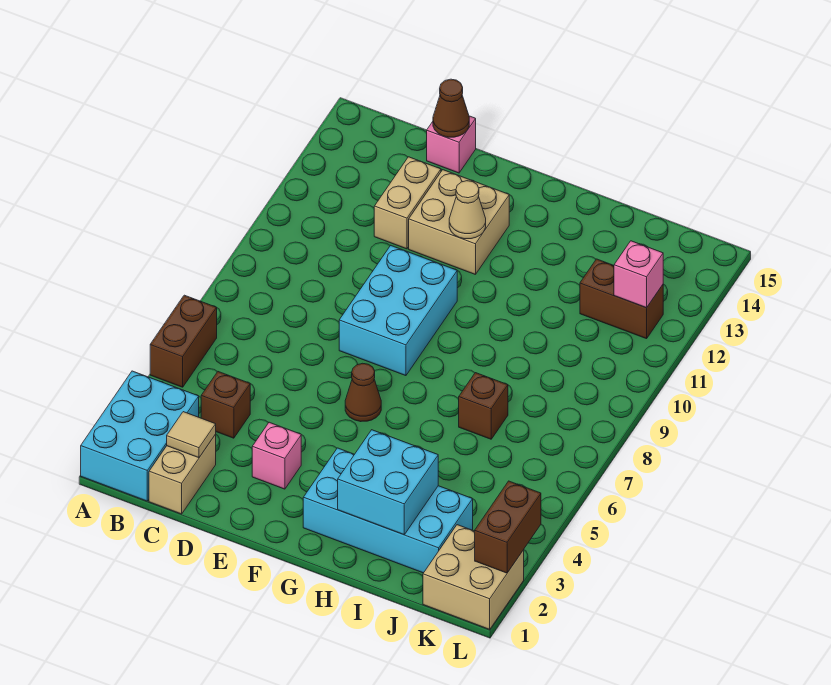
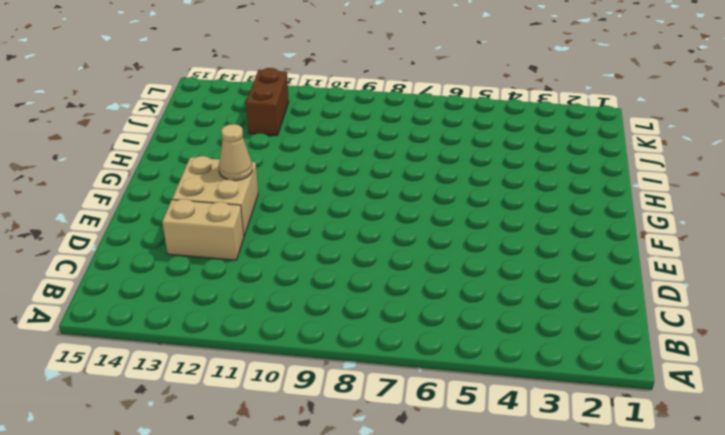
none -> cyan 2x3 brick [81,371,199,501]
none -> brown 1x2 brick [150,295,217,387]
none -> tan 1x2 brick [149,434,216,514]

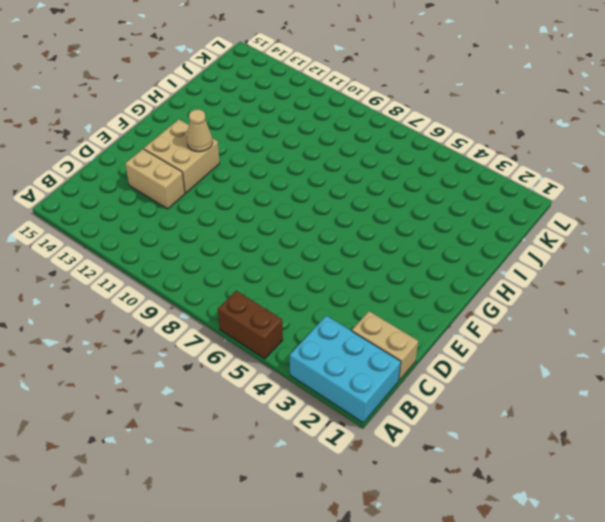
none -> brown 1x1 brick [201,372,250,438]
none -> pink 1x1 brick [427,116,476,173]
none -> pink 1x1 brick [252,422,301,489]

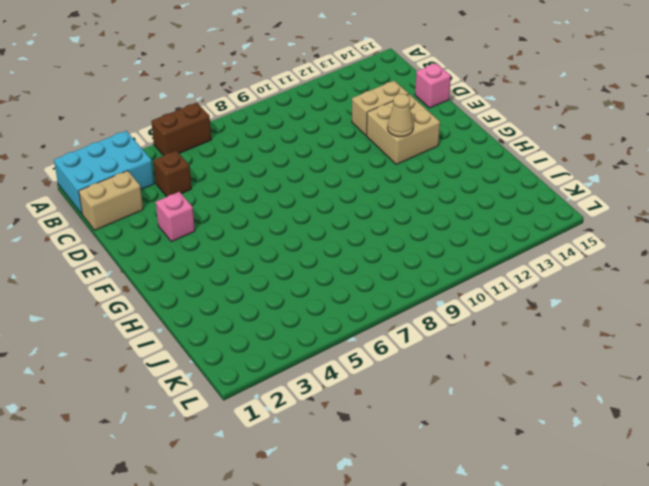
none -> cyan 2x3 brick [339,245,457,376]
none -> brown 1x1 cone [345,363,381,422]
none -> cyan 2x4 brick [303,448,473,573]

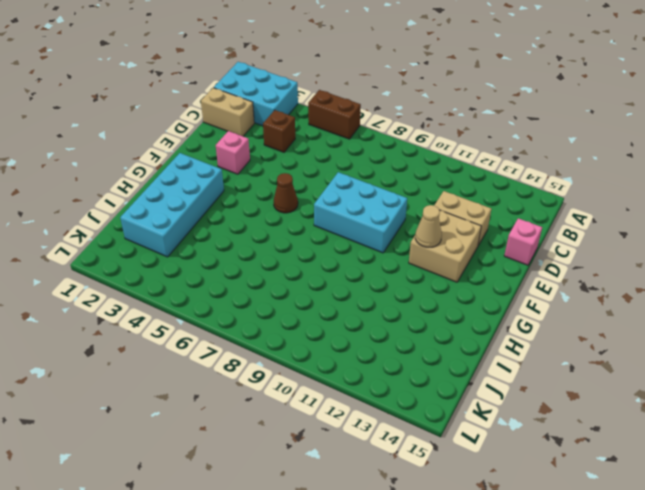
none -> brown 1x1 brick [459,373,508,439]
none -> brown 1x2 brick [580,259,663,339]
none -> tan 2x2 brick [423,525,524,629]

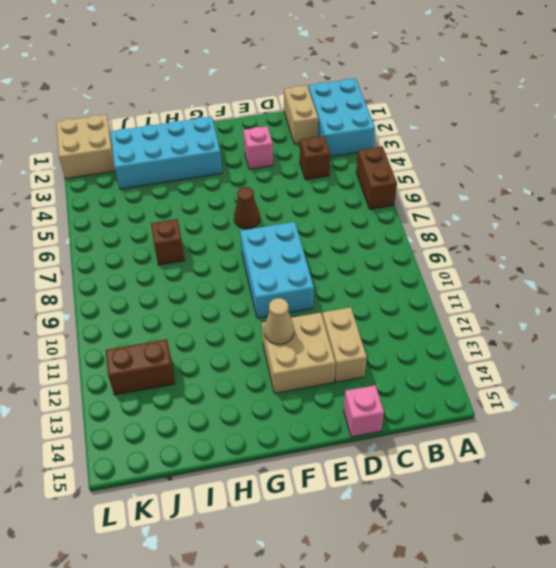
none -> tan 1x1 tile [167,412,216,458]
none -> brown 1x1 cone [433,79,469,137]
none -> cyan 2x2 brick [338,430,438,535]

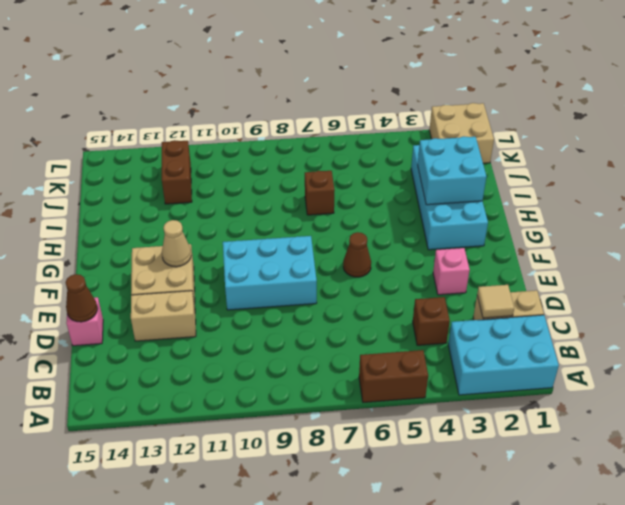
none -> pink 1x1 brick [614,241,663,308]
none -> brown 1x2 brick [475,481,541,573]

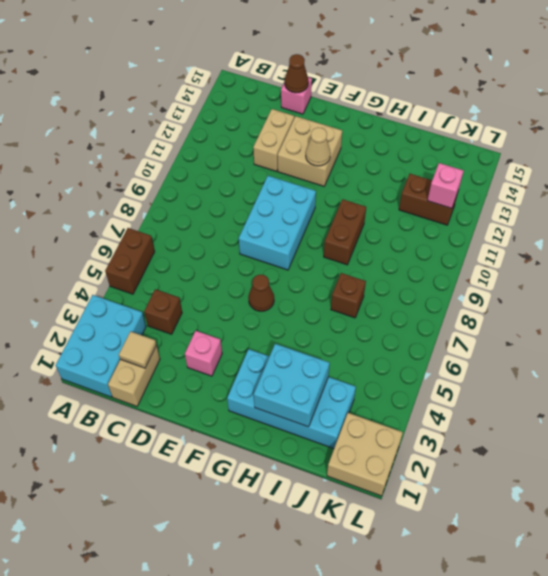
brown 1x2 brick [324,199,366,265] -> brown 1x2 brick moved to [475,481,541,573]

